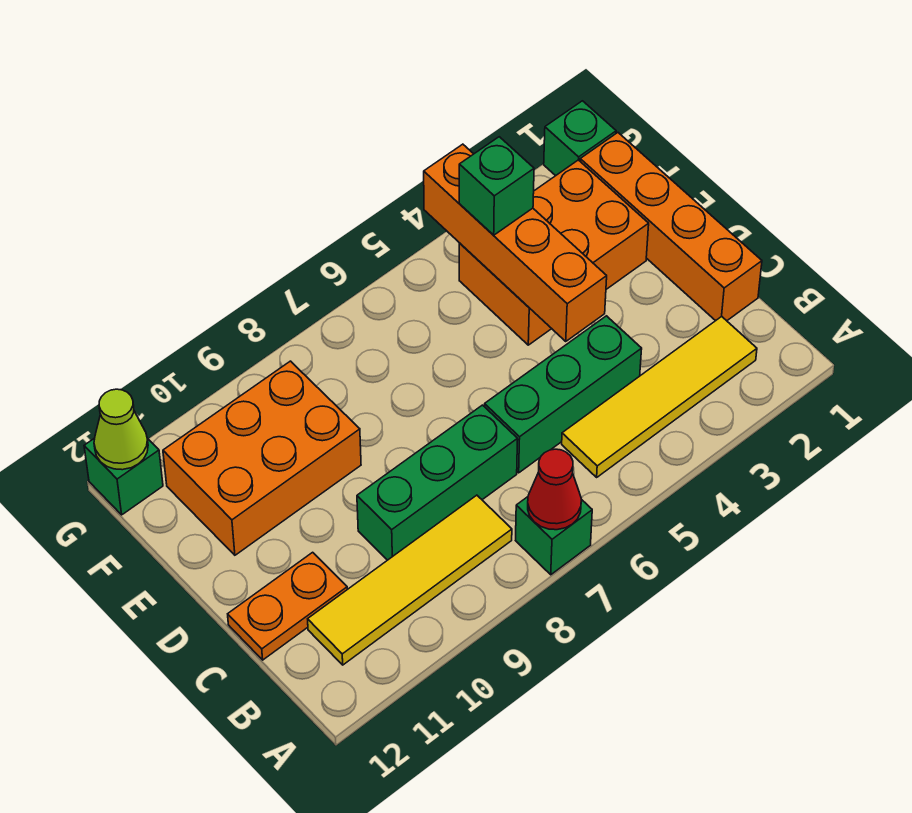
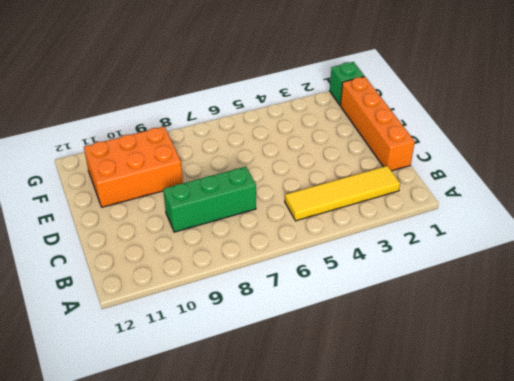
none -> green 1x1 brick [516,497,592,575]
none -> yellow 1x4 tile [308,495,512,665]
none -> green 1x3 brick [485,316,642,473]

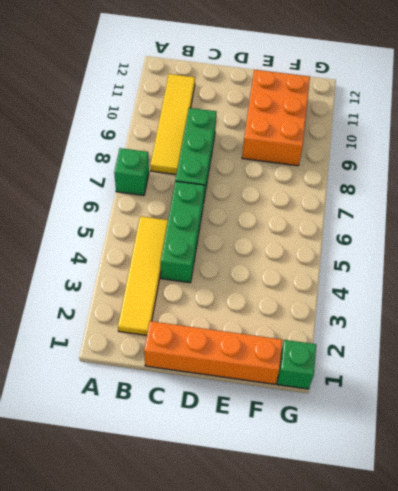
none -> orange 1x2 plate [228,552,347,660]
none -> orange 2x3 brick [459,160,649,345]
none -> green 1x1 brick [84,438,163,515]

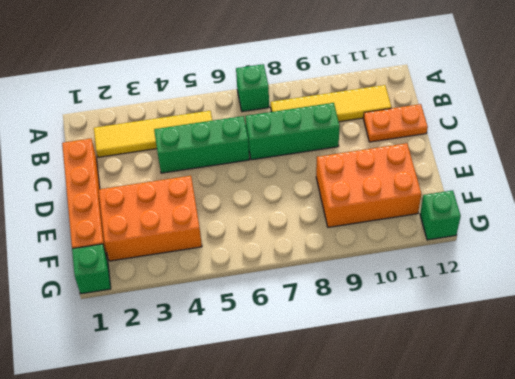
none -> red 1x1 cone [528,449,581,530]
none -> orange 1x4 brick [424,144,607,341]
none -> lime 1x1 cone [94,389,148,470]

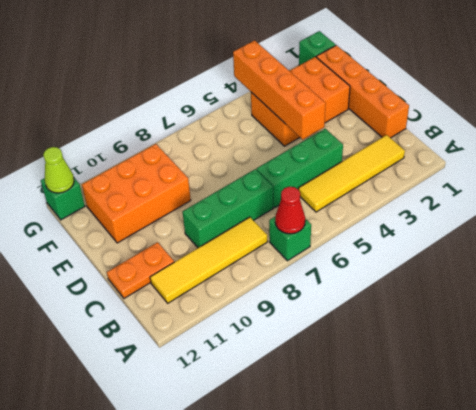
none -> green 1x1 brick [459,137,534,235]

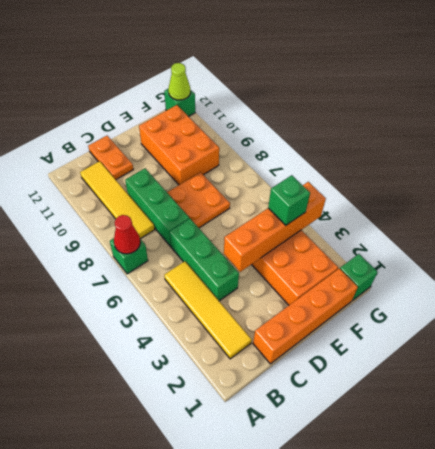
orange 2x2 plate [167,172,230,228] -> none

